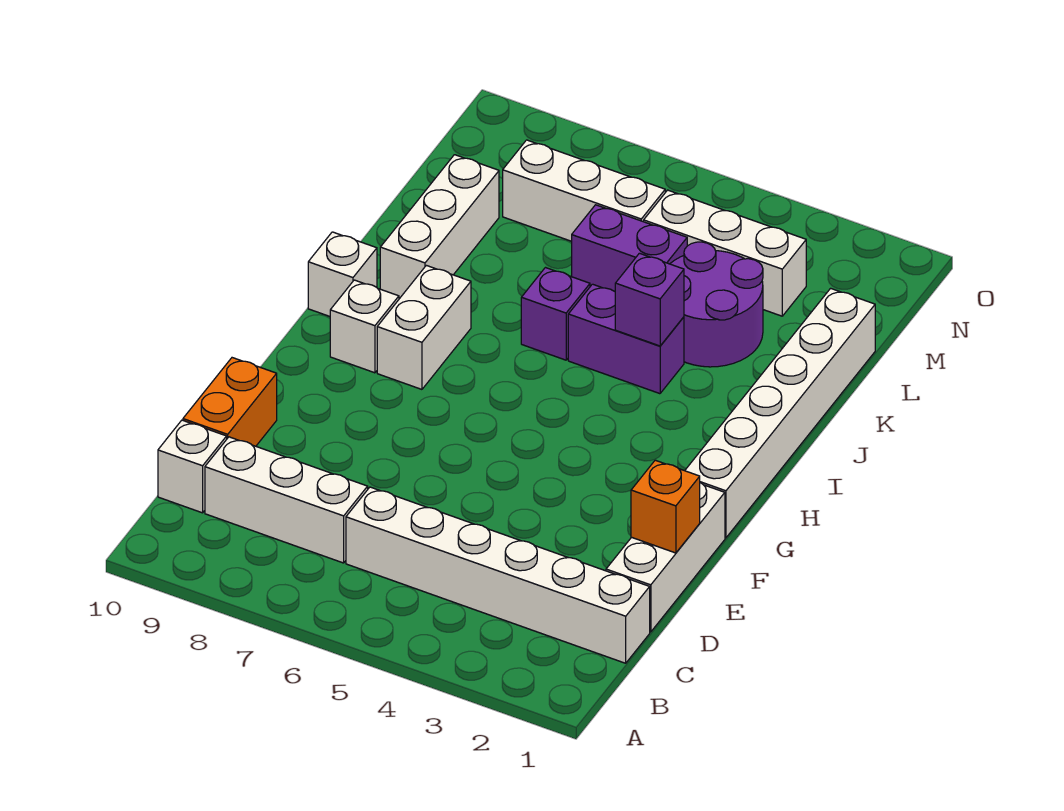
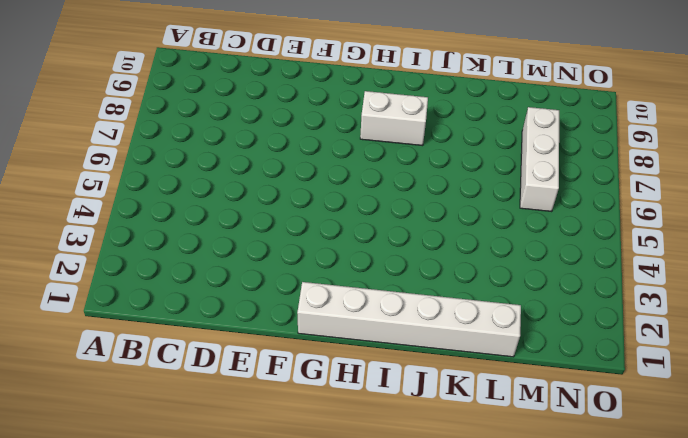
none -> white 1x6 brick [346,487,650,663]
none -> white 1x3 brick [205,437,368,563]
none -> white 1x1 brick [158,420,227,513]

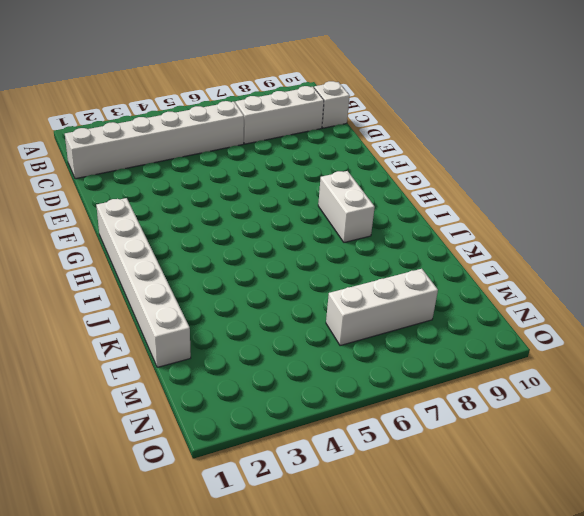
none -> white 1x3 brick [606,483,725,632]
none -> orange 1x2 brick [183,358,277,446]
none -> white 1x1 brick [330,280,399,373]

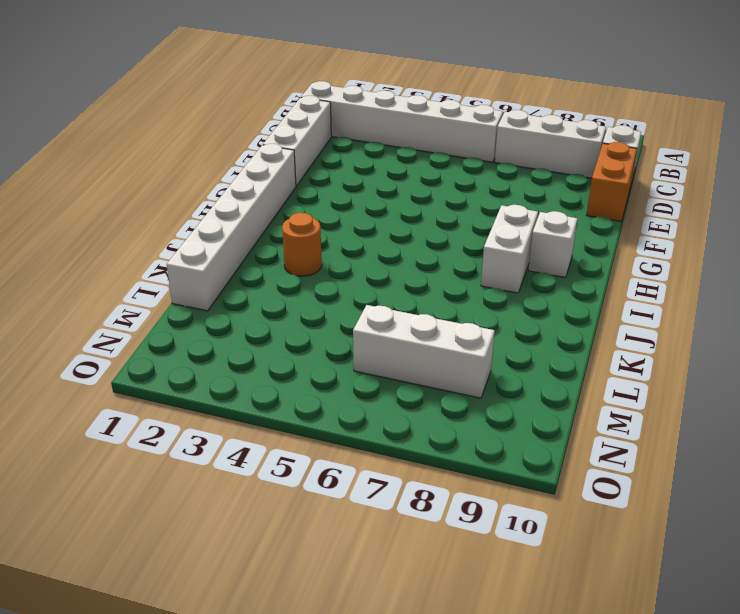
orange 1x1 round brick [282,213,322,276] -> none
none -> white 1x1 brick [308,232,377,316]
none -> purple 1x2 brick [568,284,684,394]
none -> purple 1x1 brick [521,268,590,360]

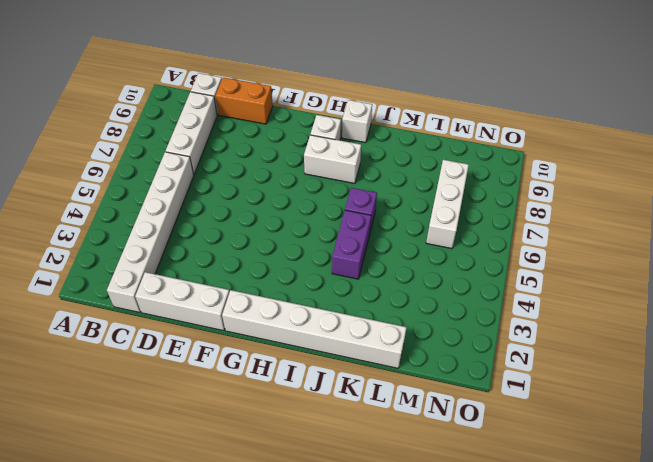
none -> white 1x3 brick [380,155,499,299]
none -> purple 2x2 round brick [670,242,763,367]
none -> purple 1x2 brick [572,205,687,291]

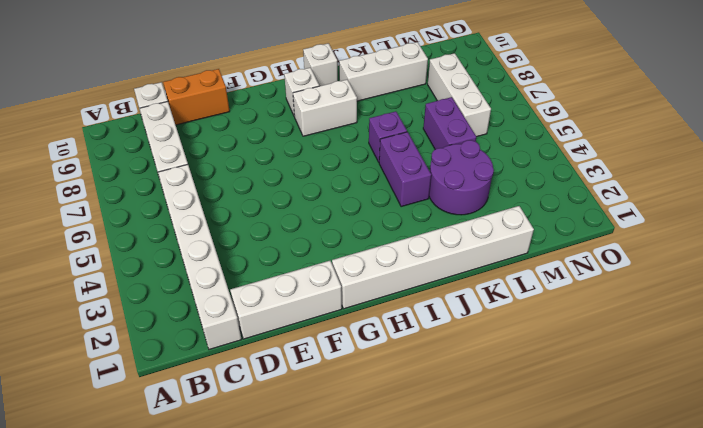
none -> white 1x3 brick [644,190,806,316]
none -> orange 1x1 brick [631,460,700,553]
none -> purple 1x1 brick [615,253,684,346]

